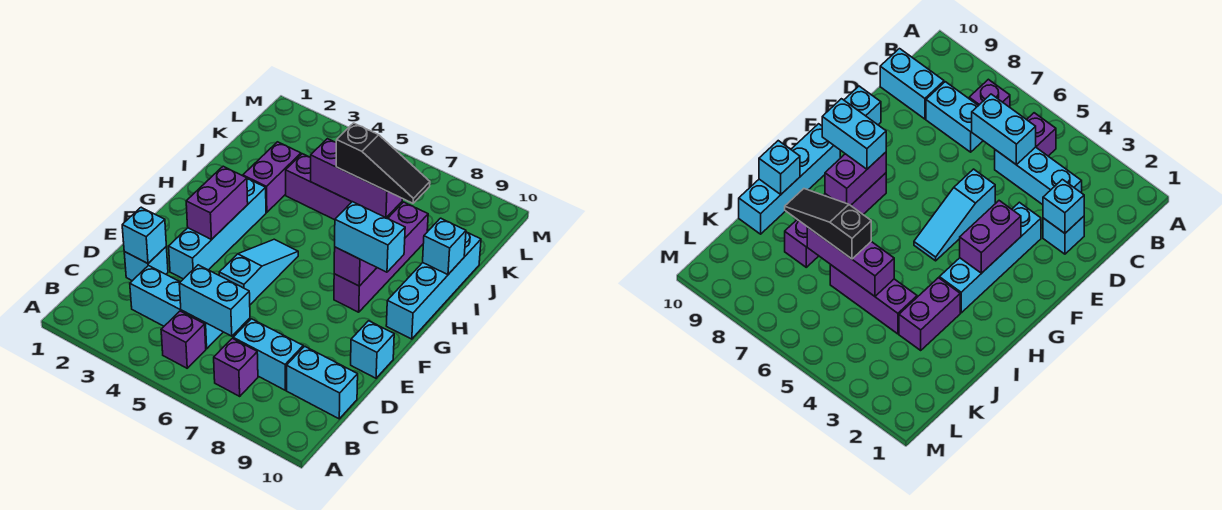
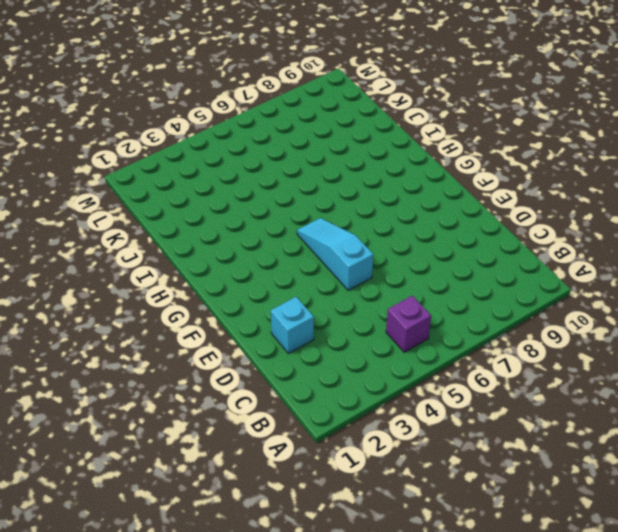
none -> purple 1x1 brick [214,338,258,396]
none -> cyan 1x3 brick [130,265,223,349]
none -> cyan 1x2 brick [233,319,303,390]

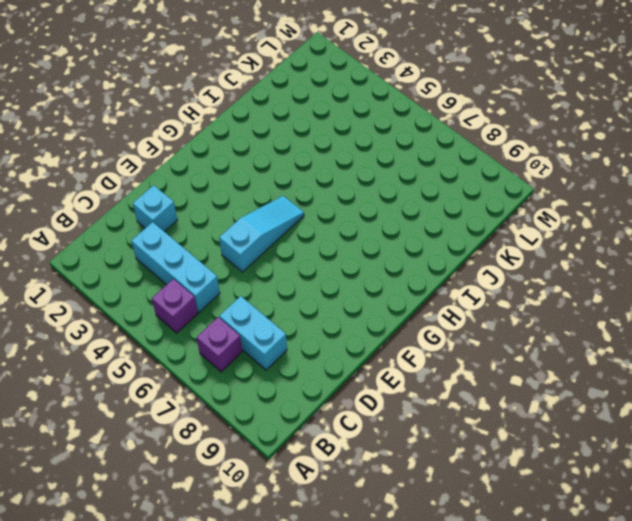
none -> cyan 1x2 brick [287,346,358,419]
none -> cyan 1x4 brick [169,178,266,279]
none -> cyan 1x1 brick [351,321,394,378]

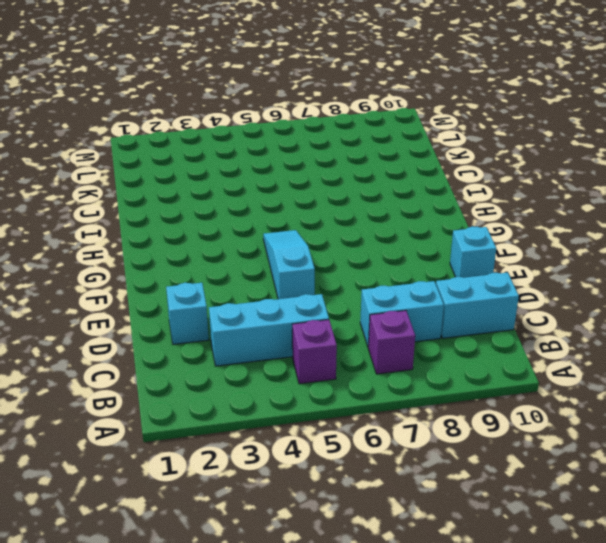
none -> cyan 1x4 brick [169,178,266,279]
none -> purple 1x4 brick [334,202,428,312]
none -> cyan 1x4 brick [386,232,481,339]

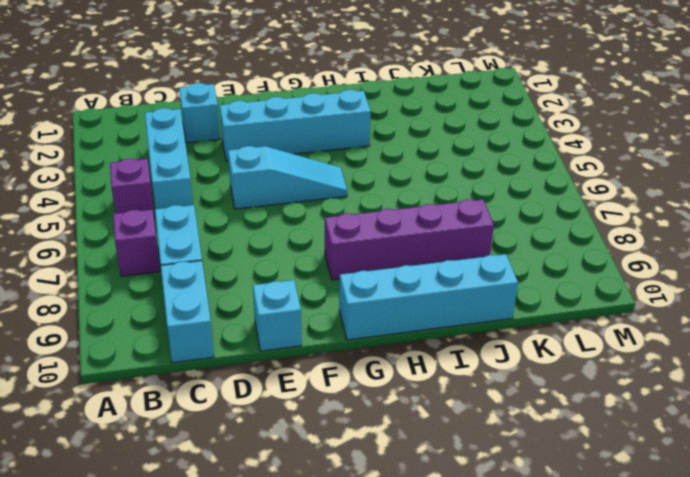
none -> purple 1x2 brick [243,142,301,212]
none -> purple 1x3 brick [286,154,351,220]
none -> cyan 1x2 brick [179,265,250,336]

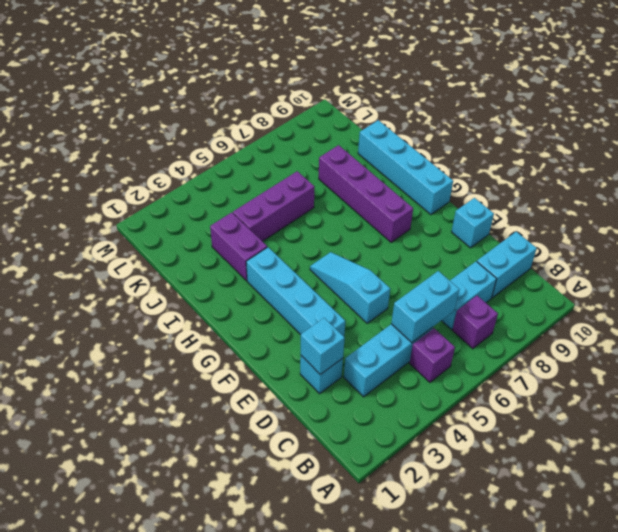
none -> purple 1x2 brick [186,166,248,240]
none -> purple 1x2 brick [334,247,377,286]
none -> cyan 1x1 brick [423,218,466,275]

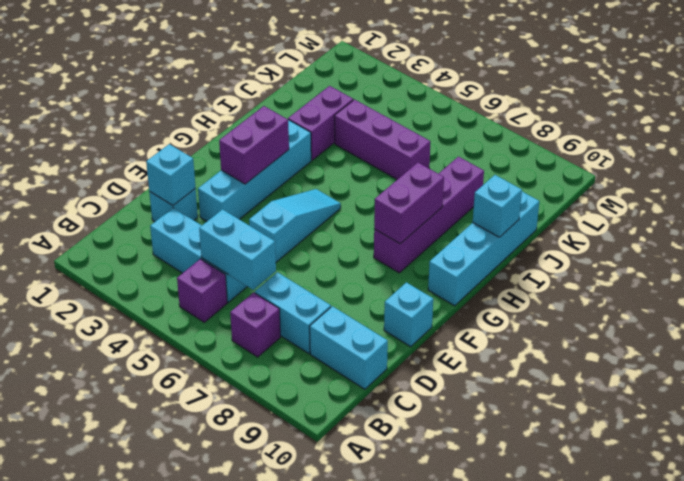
none -> purple 1x3 brick [311,139,402,218]
none -> cyan 1x2 brick [335,202,405,272]
none -> black 1x3 slope [336,123,430,203]

